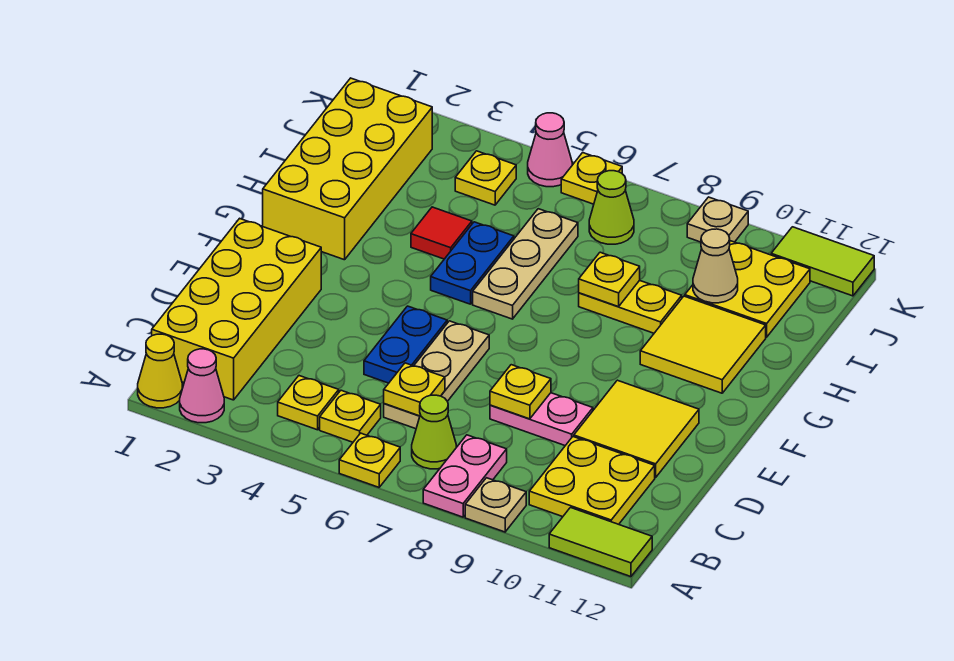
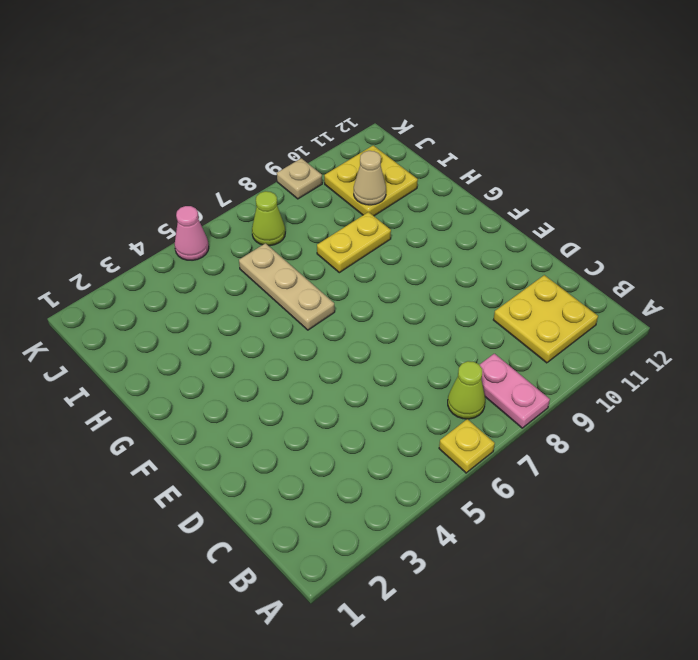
none -> yellow 1x1 cone [138,334,182,408]
none -> pink 1x1 cone [180,349,224,423]
none -> tan 1x1 plate [465,478,526,532]
none -> lime 1x2 tile [549,508,652,577]

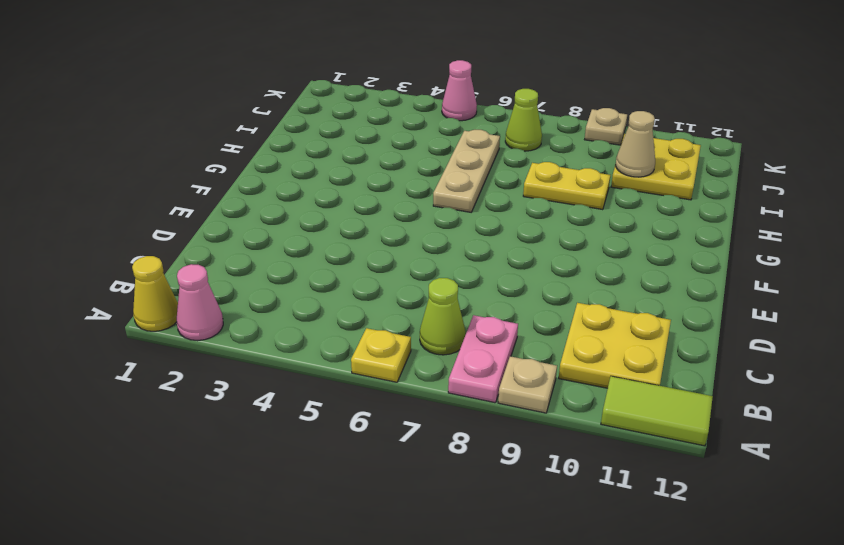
none -> yellow 2x4 brick [152,218,321,400]
none -> yellow 1x1 plate [278,376,339,430]
none -> yellow 1x1 plate [320,390,381,442]
none -> tan 1x3 plate [384,321,489,429]

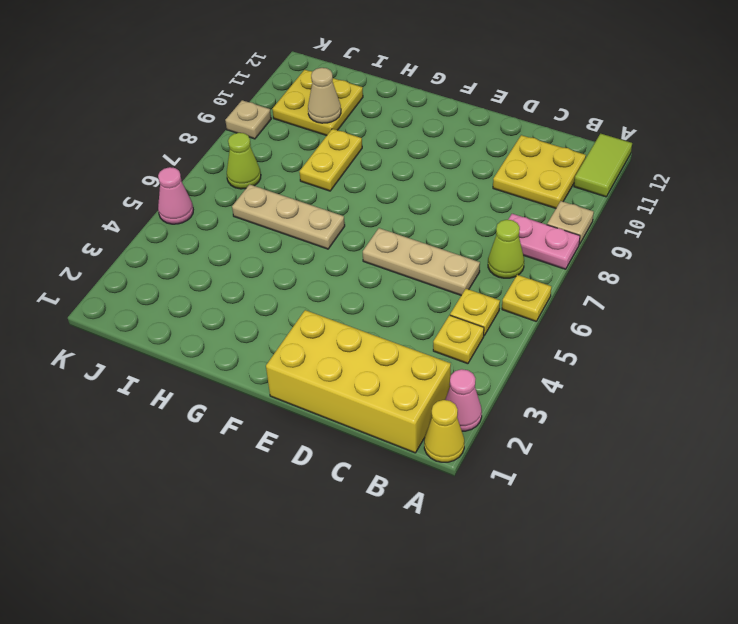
none -> blue 1x2 plate [364,306,447,383]
none -> pink 1x2 plate [490,393,593,446]
none -> yellow 2x2 tile [574,380,699,478]
none -> yellow 2x4 brick [263,78,433,260]

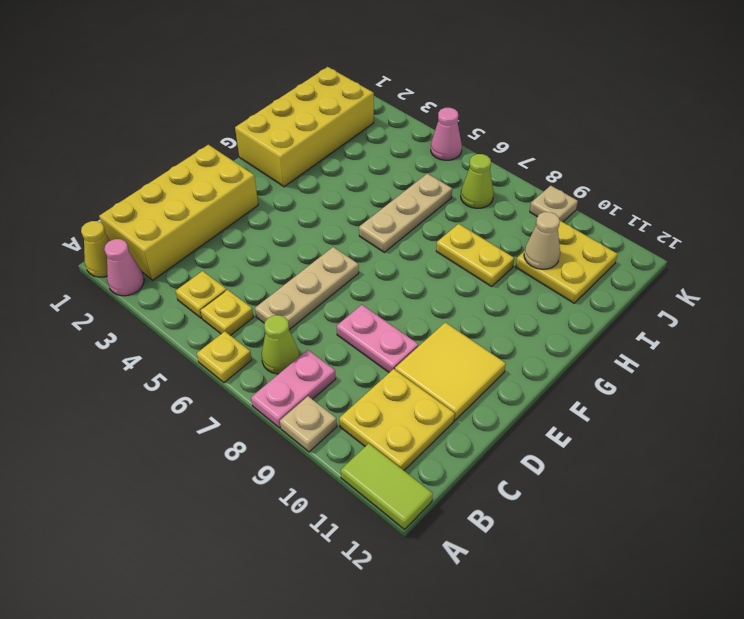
none -> blue 1x2 plate [364,306,447,383]
none -> blue 1x2 plate [431,222,514,304]
none -> yellow 2x2 tile [640,296,766,393]
none -> red 1x1 tile [411,207,472,259]

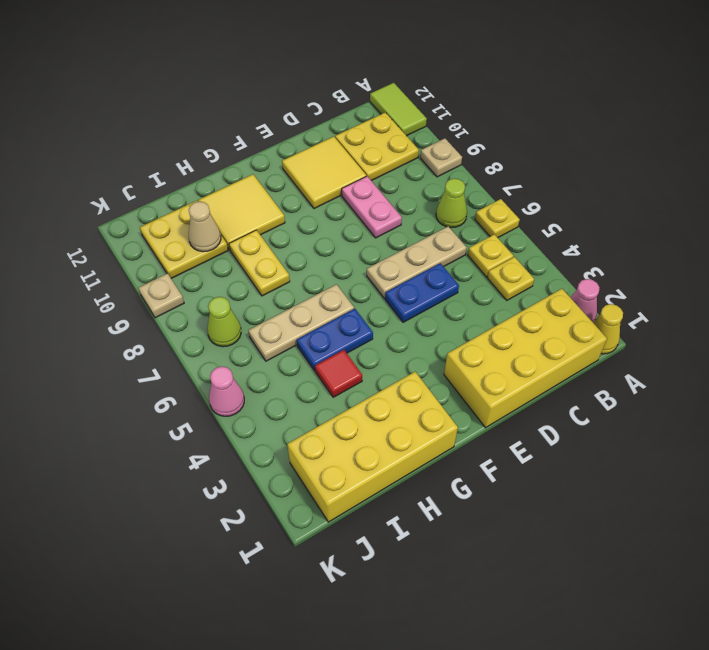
none -> pink 1x2 plate [423,435,507,517]
none -> yellow 1x1 plate [455,151,516,205]
none -> yellow 1x1 plate [561,153,622,204]
none -> lime 1x2 tile [771,227,874,296]

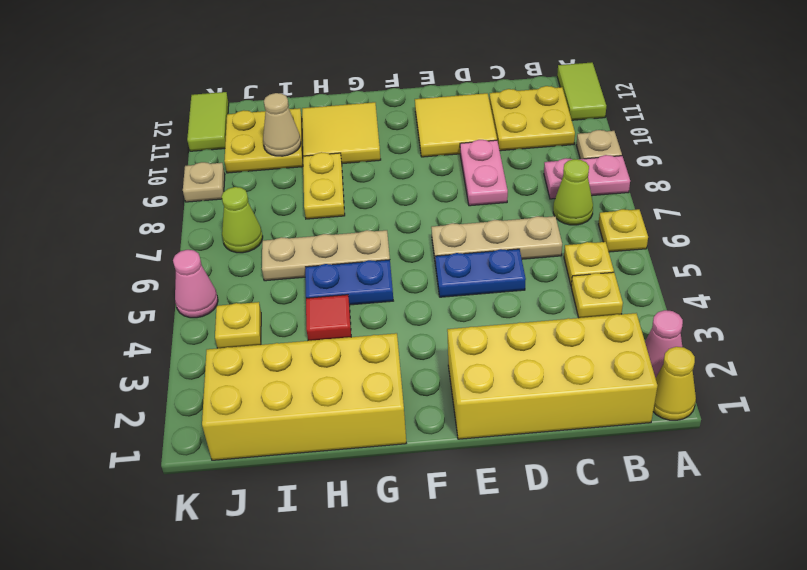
none -> yellow 1x1 plate [561,153,622,204]
none -> yellow 1x1 plate [384,363,445,416]
none -> yellow 1x1 plate [490,365,551,419]
none -> yellow 1x1 plate [579,252,640,307]

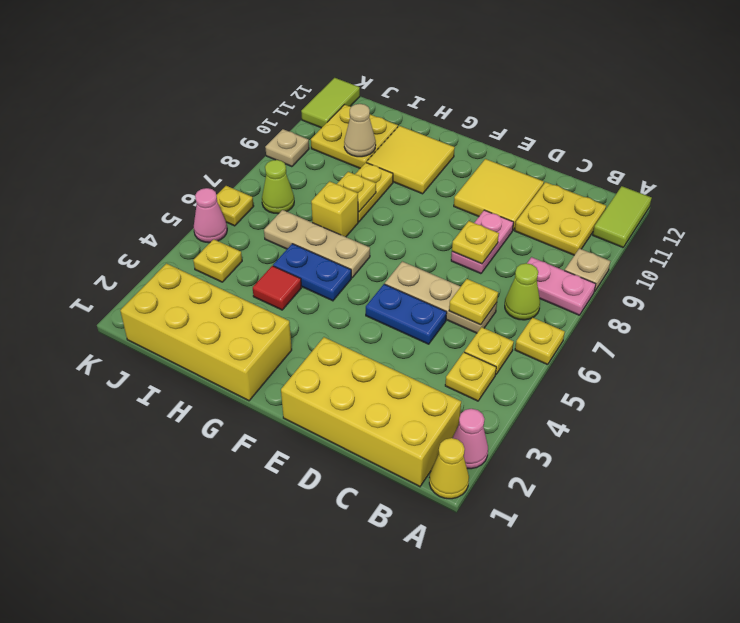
yellow 1x1 brick [311,181,358,237] -> none

